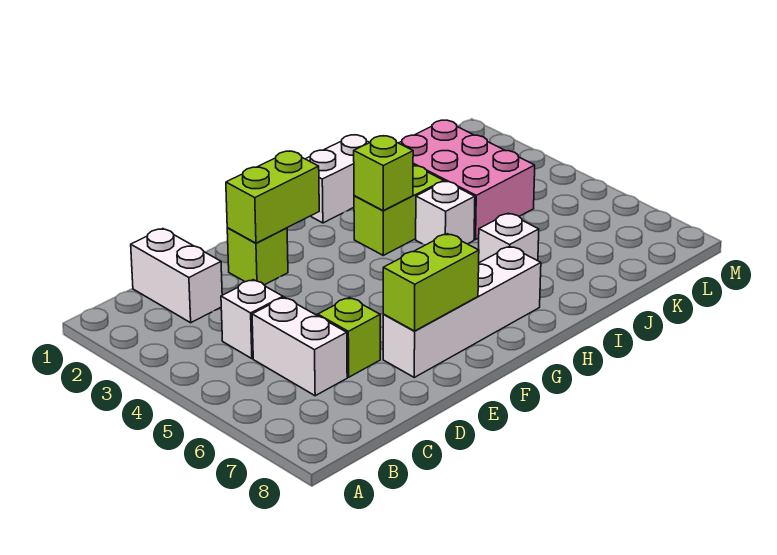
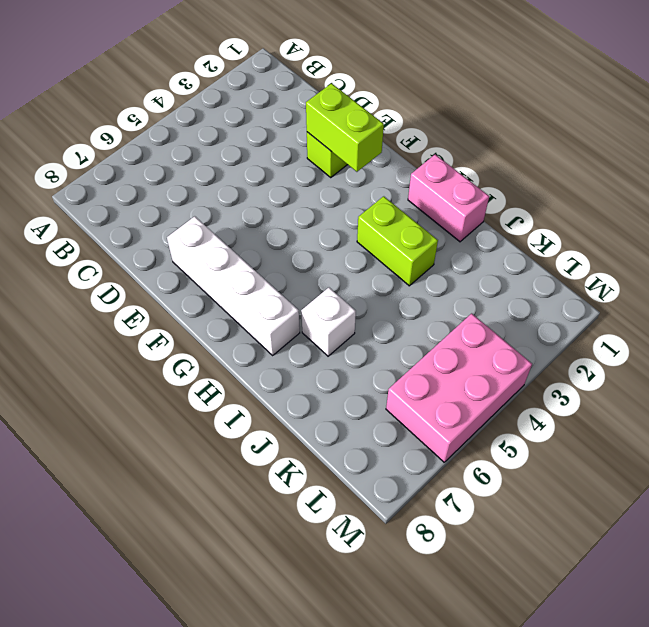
pink 1x2 brick [408,155,489,242] -> white 1x2 brick [306,135,369,223]
pink 2x3 brick [386,313,532,462] -> pink 2x3 brick moved to [399,120,535,239]
none -> white 1x2 brick [131,229,222,323]
none -> white 1x1 brick [221,280,283,359]
none -> white 1x2 brick [252,297,347,396]

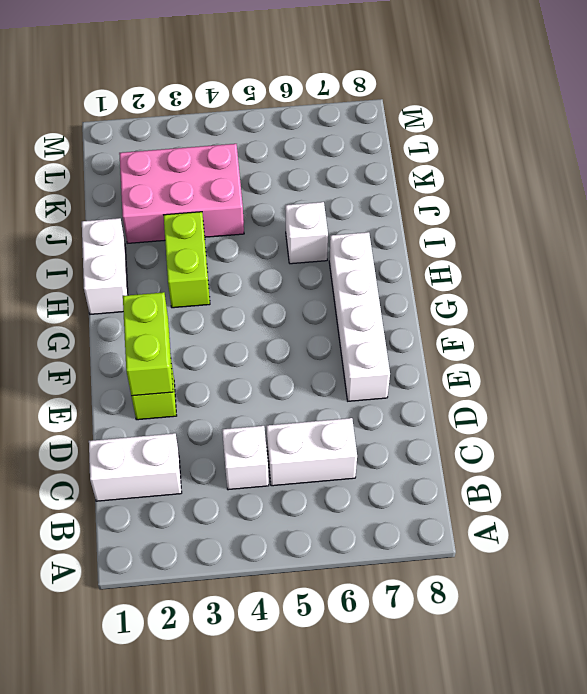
none -> lime 1x1 brick [318,298,380,377]
none -> white 1x1 brick [416,181,475,245]
none -> lime 1x2 brick [383,234,479,331]

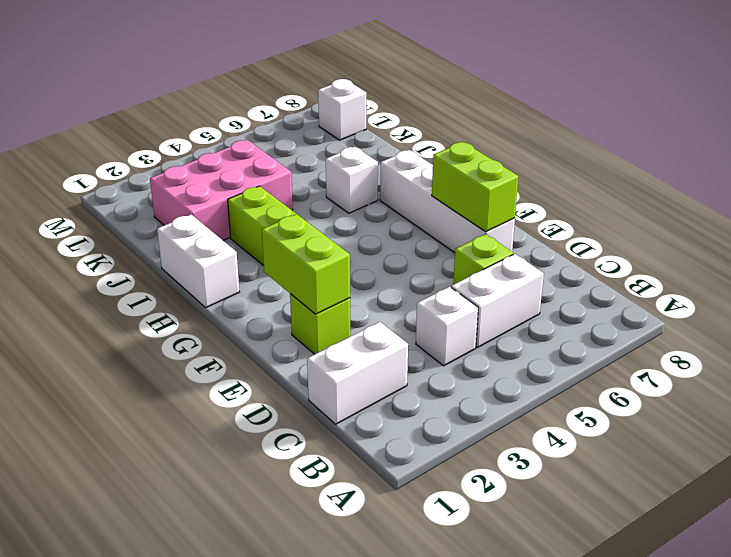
white 1x1 brick [318,79,366,140] -> white 1x1 brick moved to [416,181,475,245]
none -> lime 1x1 brick [354,136,413,211]

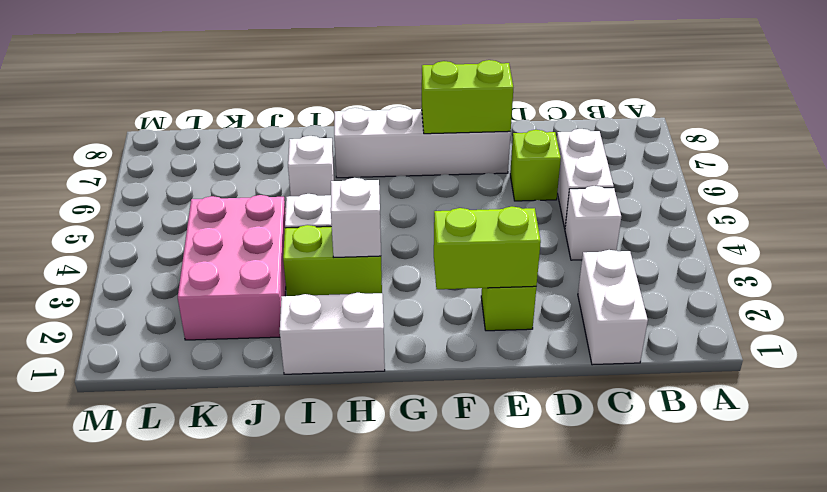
white 1x1 brick [331,178,381,257] -> lime 1x1 brick [354,136,413,211]

